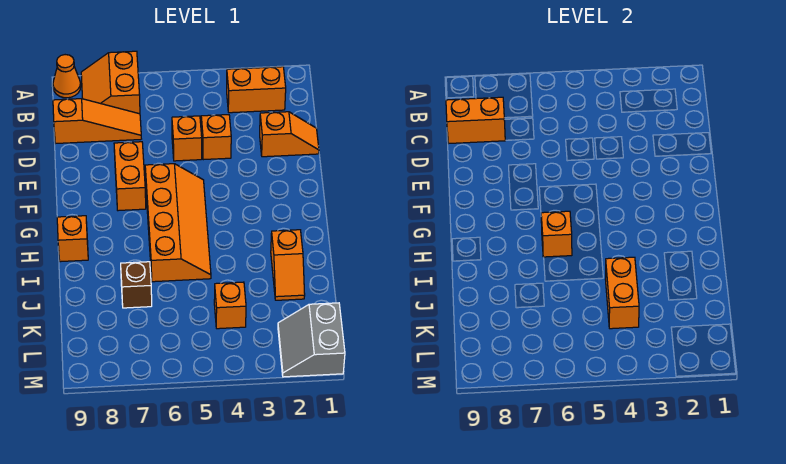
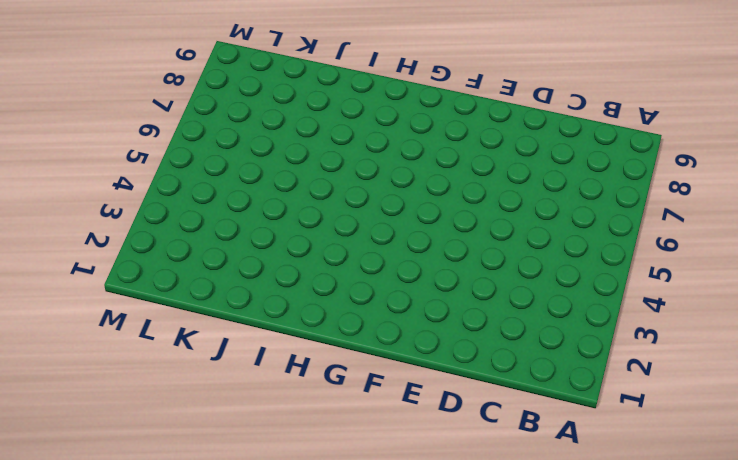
none -> orange 2x2 slope [81,51,140,114]
none -> orange 1x1 cone [53,55,81,98]
none -> orange 1x2 brick [227,67,286,113]

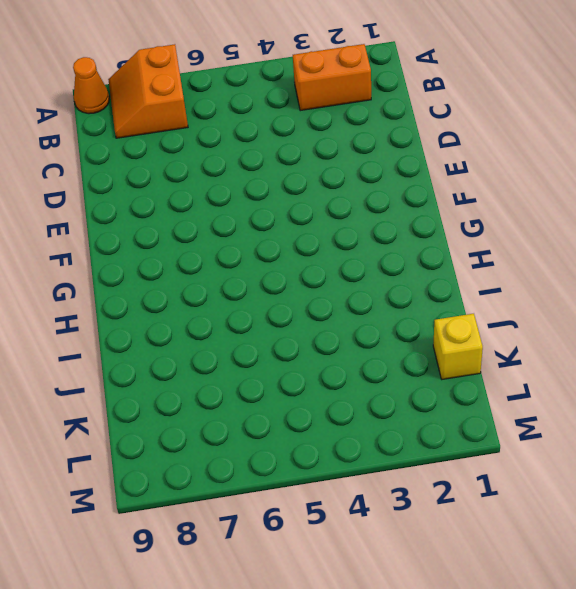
yellow 1x1 brick [433,314,483,379] -> none
none -> orange 1x3 slope [53,99,141,143]
none -> orange 1x2 slope [260,112,319,157]
none -> orange 1x1 brick [201,115,231,160]

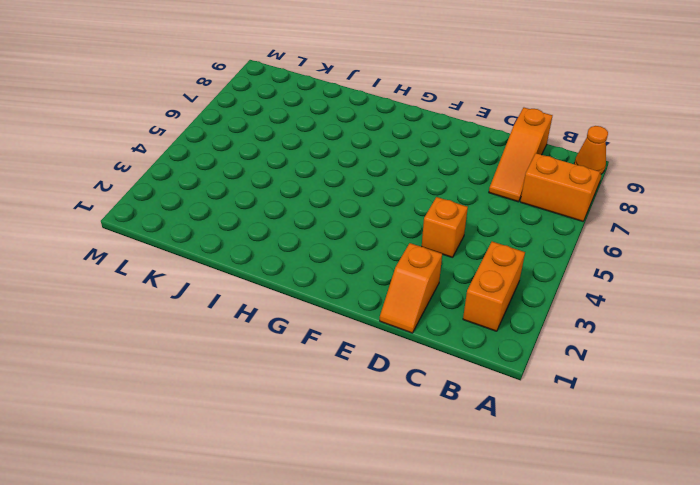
none -> orange 1x1 brick [172,116,202,161]
none -> orange 1x2 brick [114,142,146,211]
none -> orange 2x4 slope [145,164,211,282]

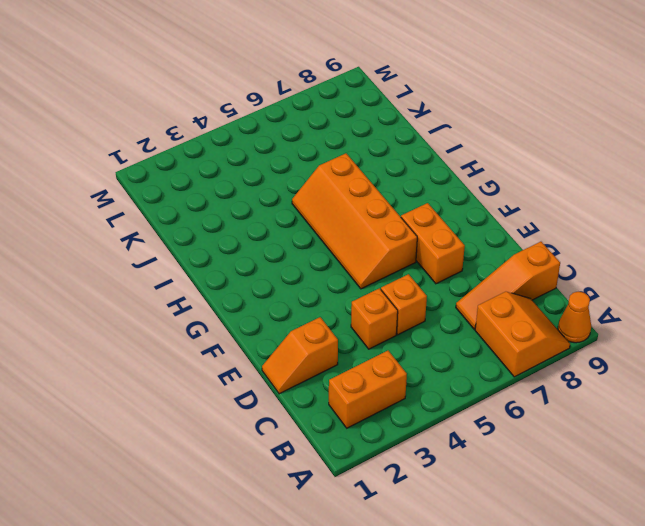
none -> orange 1x1 brick [57,216,88,262]
none -> orange 1x2 slope [271,230,305,300]
none -> brown 1x1 brick [121,262,152,308]

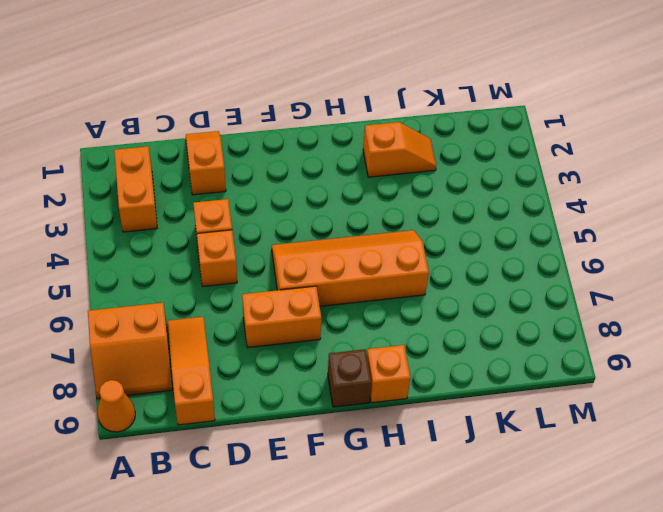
brown 1x1 brick [328,349,371,407] -> brown 1x1 brick moved to [121,262,152,308]
none -> orange 1x1 brick [214,282,246,329]
none -> grey 2x2 slope [278,303,345,377]
none -> orange 1x2 brick [446,97,505,143]

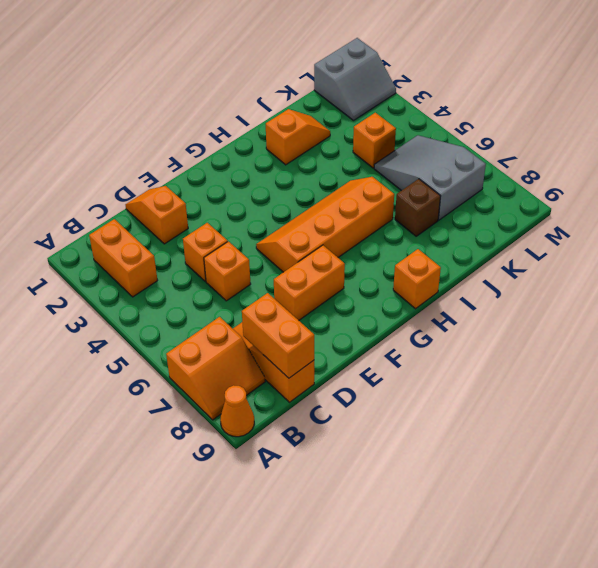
grey 2x3 slope [374,135,486,220] -> none
none -> orange 1x1 brick [541,211,572,257]
none -> orange 1x2 brick [605,257,639,329]

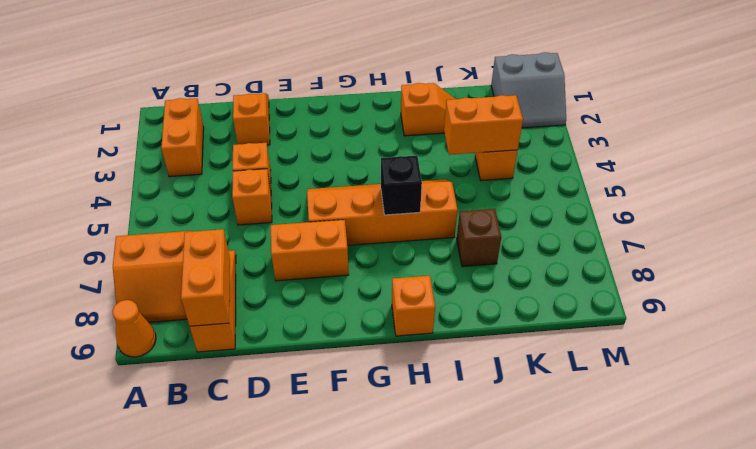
black 1x1 brick [381,156,422,215] -> orange 1x1 brick [541,211,572,257]

